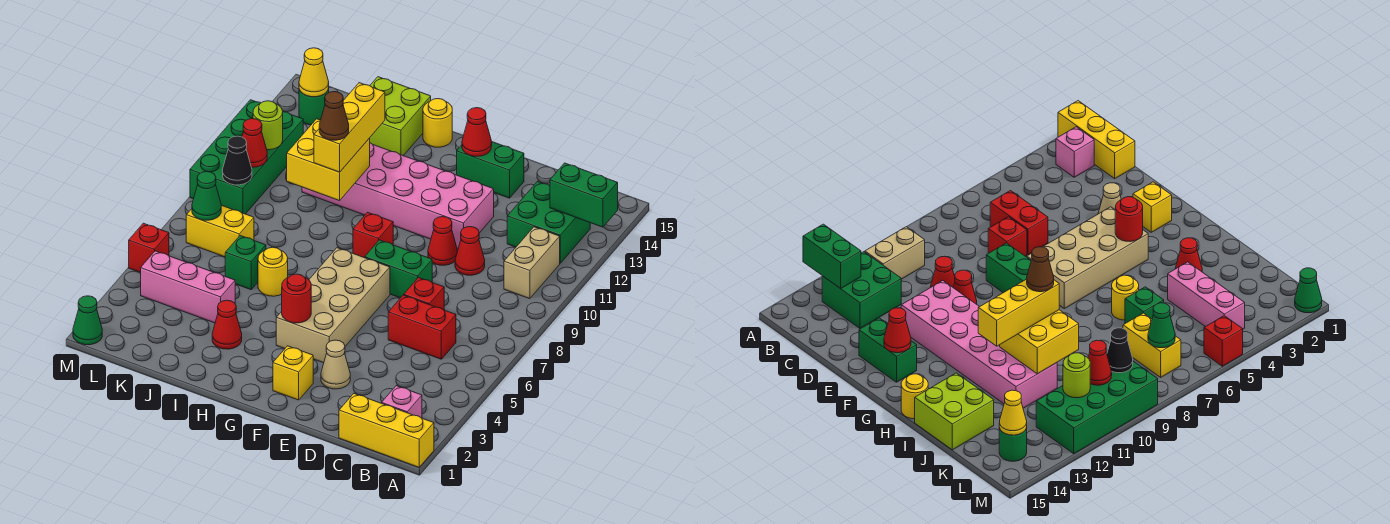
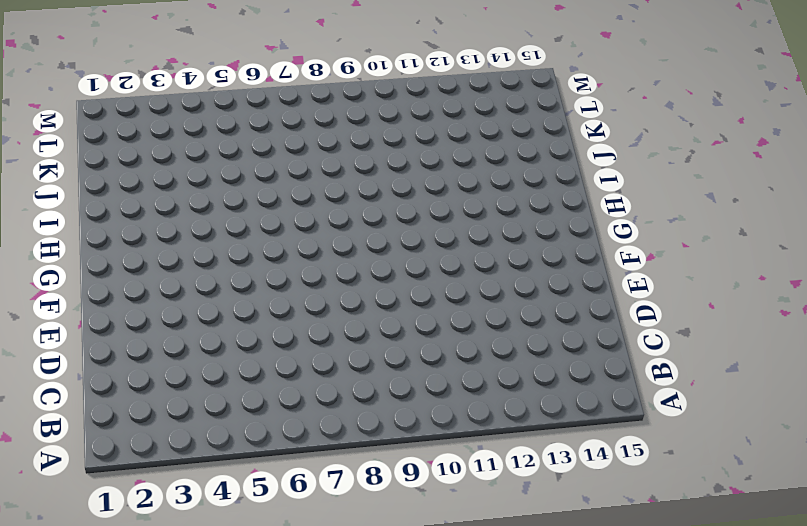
none -> yellow 1x3 brick [339,394,434,467]
none -> pink 1x1 brick [382,386,422,418]
none -> tan 1x2 brick [504,227,560,299]
none -> green 2x2 brick [507,182,590,263]

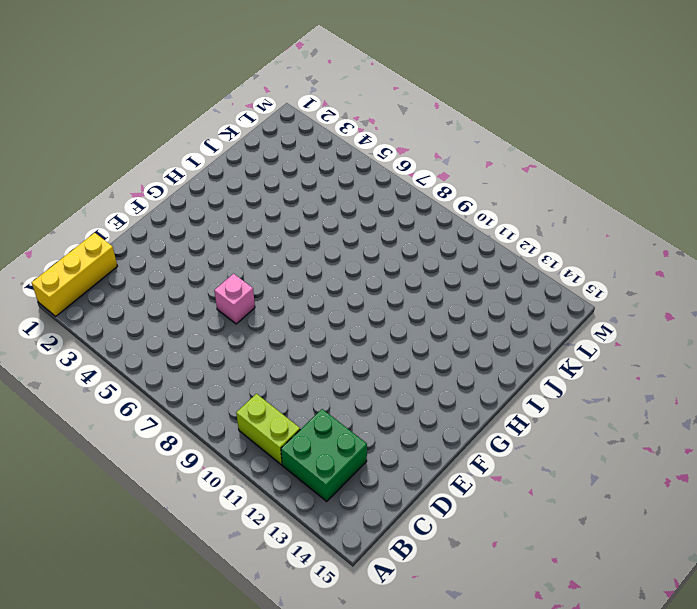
lime 1x2 brick [236,394,300,465] -> tan 1x2 brick [504,227,560,299]
pink 1x1 brick [214,274,255,324] -> pink 1x1 brick moved to [382,386,422,418]
none -> red 1x2 brick [388,295,456,359]
none -> red 1x1 brick [404,278,444,310]
none -> red 1x1 cone [455,227,485,275]
none -> tan 1x1 cone [321,340,350,389]

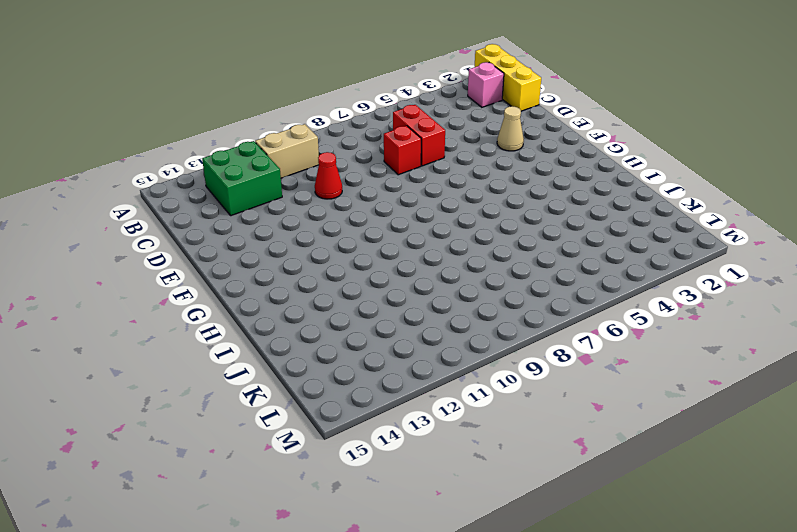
none -> green 1x2 brick [365,240,432,298]
none -> red 1x1 cone [428,217,457,265]
none -> pink 2x6 brick [302,143,494,249]
none -> green 1x2 brick [457,142,524,198]

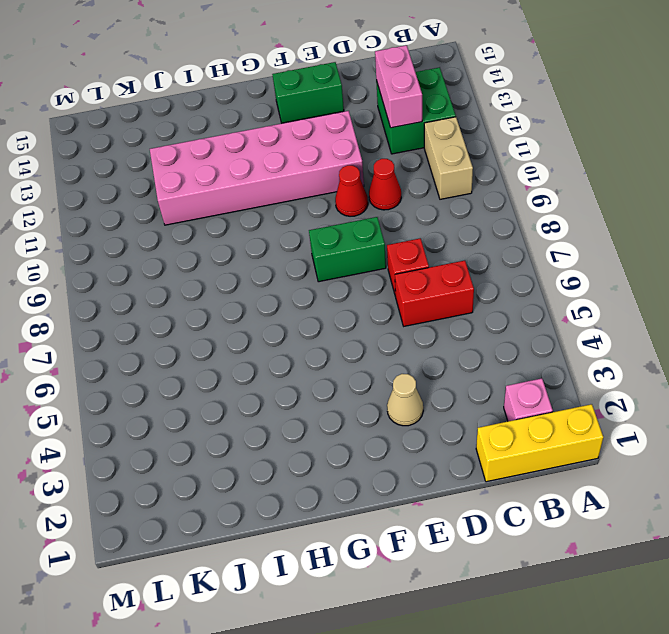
pink 1x2 brick [375,45,422,128] -> none
none -> yellow 1x1 brick [273,346,313,400]
none -> tan 2x4 brick [276,248,390,363]
none -> red 1x1 brick [353,212,393,258]
none -> yellow 1x1 round brick [423,99,452,147]

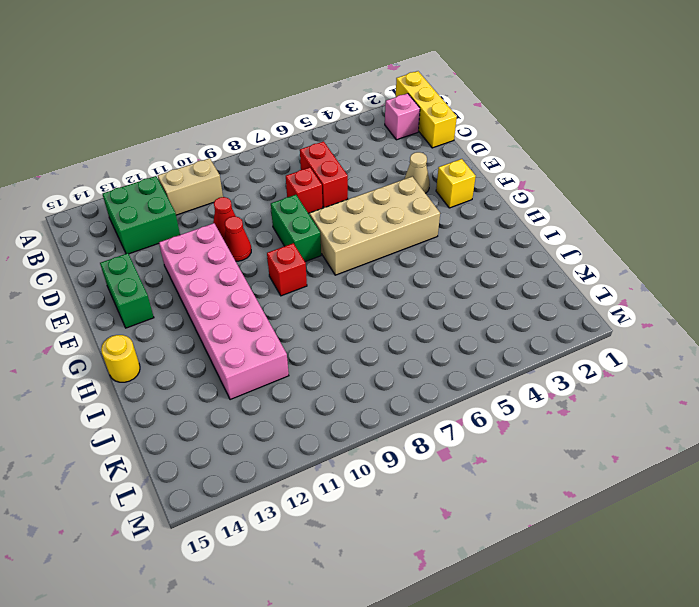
none -> red 1x1 cone [212,300,242,349]
none -> yellow 1x1 round brick [258,247,288,296]
none -> lime 2x2 brick [370,77,431,156]
none -> pink 1x3 brick [141,251,235,323]

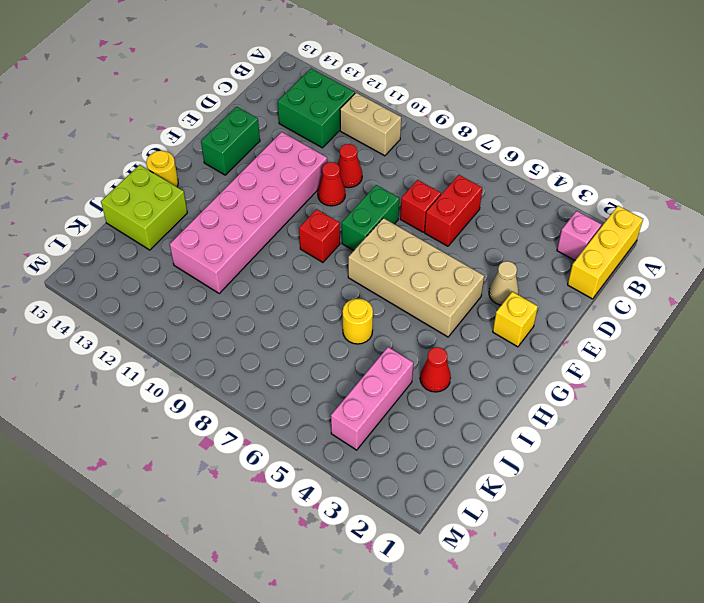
none -> green 1x1 brick [225,236,266,290]
none -> yellow 1x2 brick [186,205,254,257]
none -> green 2x4 brick [190,100,303,214]
none -> green 1x1 round brick [299,87,329,125]

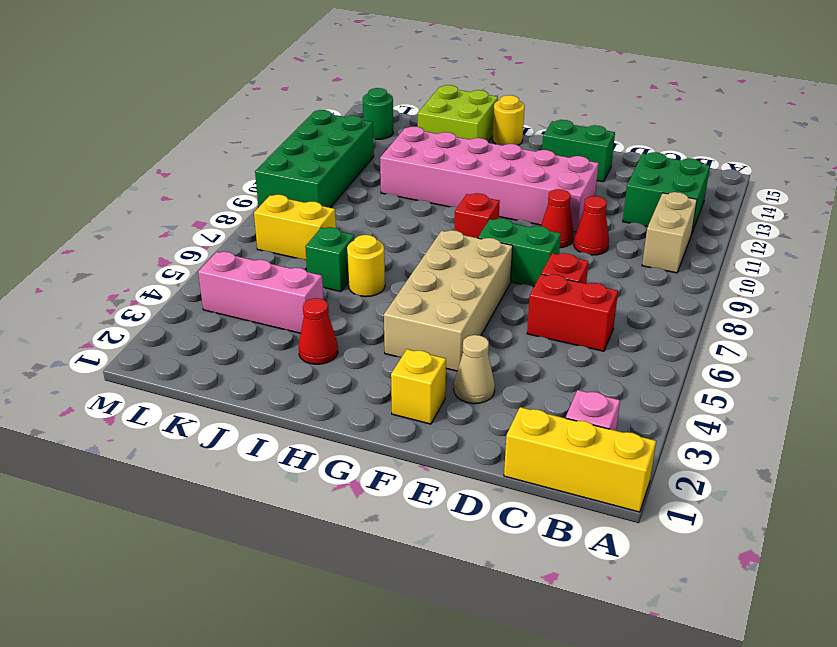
none -> green 1x1 cone [73,296,102,345]
none -> red 1x1 brick [129,223,169,273]
none -> green 1x2 brick [550,163,618,227]
none -> red 1x1 cone [462,108,492,156]

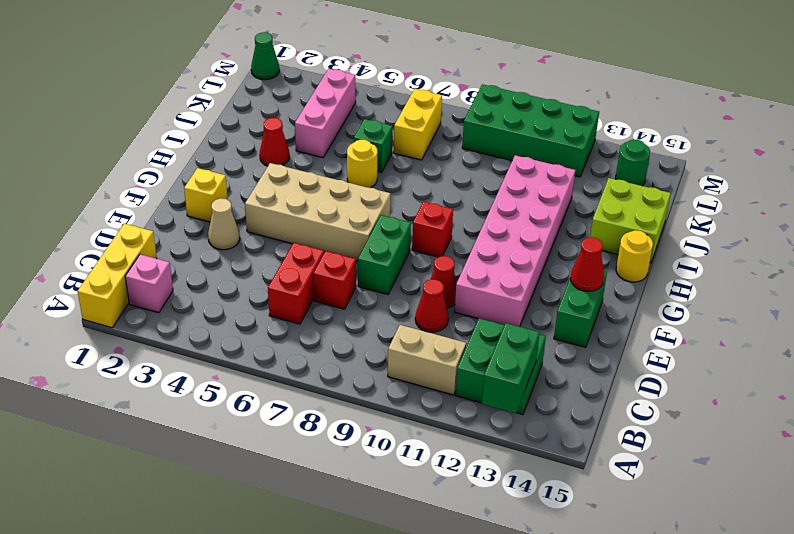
none -> red 1x1 brick [129,223,169,273]
none -> red 1x1 round brick [282,274,311,323]
none -> yellow 2x2 brick [287,119,370,201]
none -> green 1x1 cone [192,171,221,220]

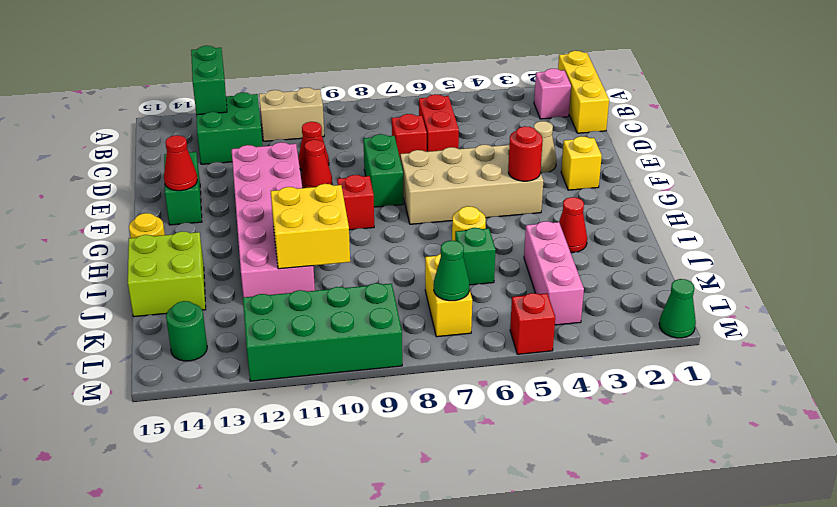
none -> black 1x1 cone [223,136,252,185]
none -> red 1x1 cone [242,119,267,167]
none -> lime 1x1 round brick [253,101,283,150]
none -> yellow 1x1 cone [299,48,329,97]

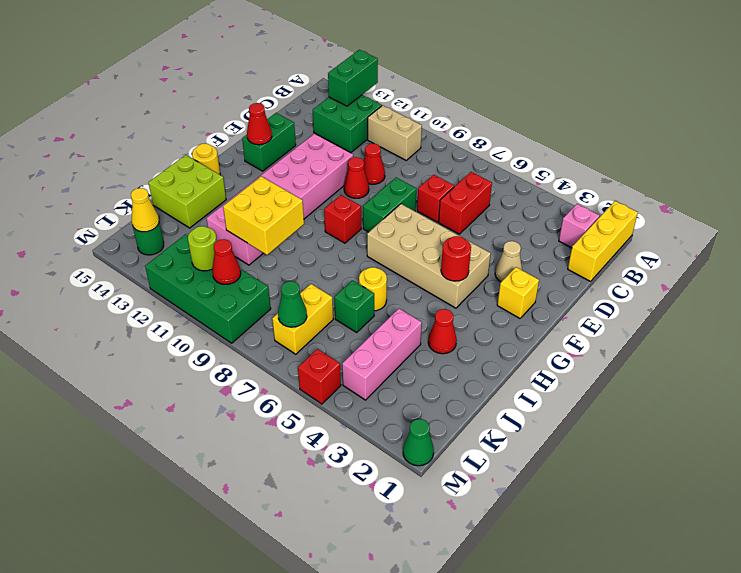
none -> black 1x1 cone [223,136,252,185]
none -> yellow 1x3 brick [314,83,385,172]
none -> brown 1x1 cone [319,92,349,140]

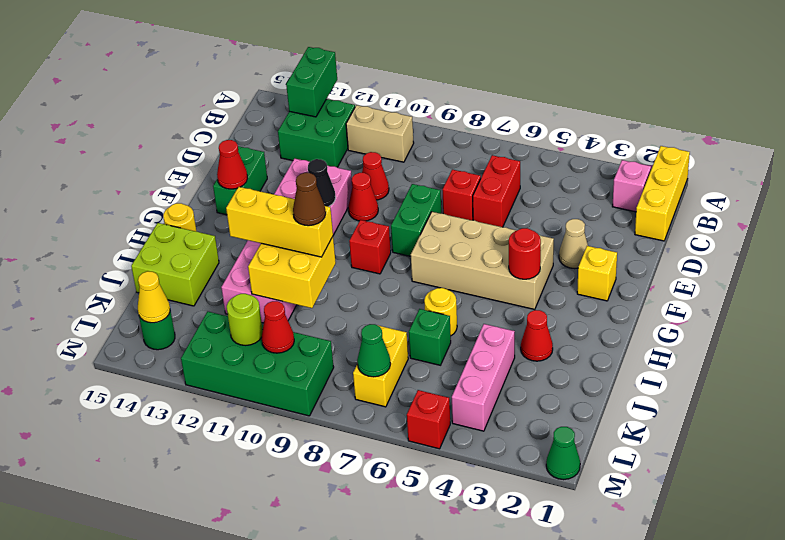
black 1x1 cone [308,159,336,207] -> black 1x1 cone moved to [223,136,252,185]

